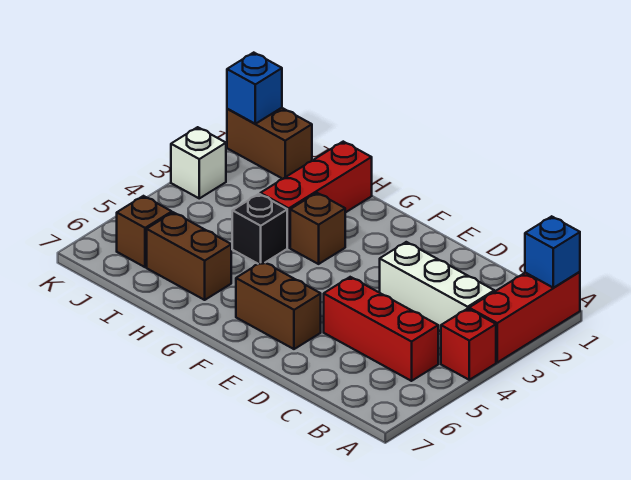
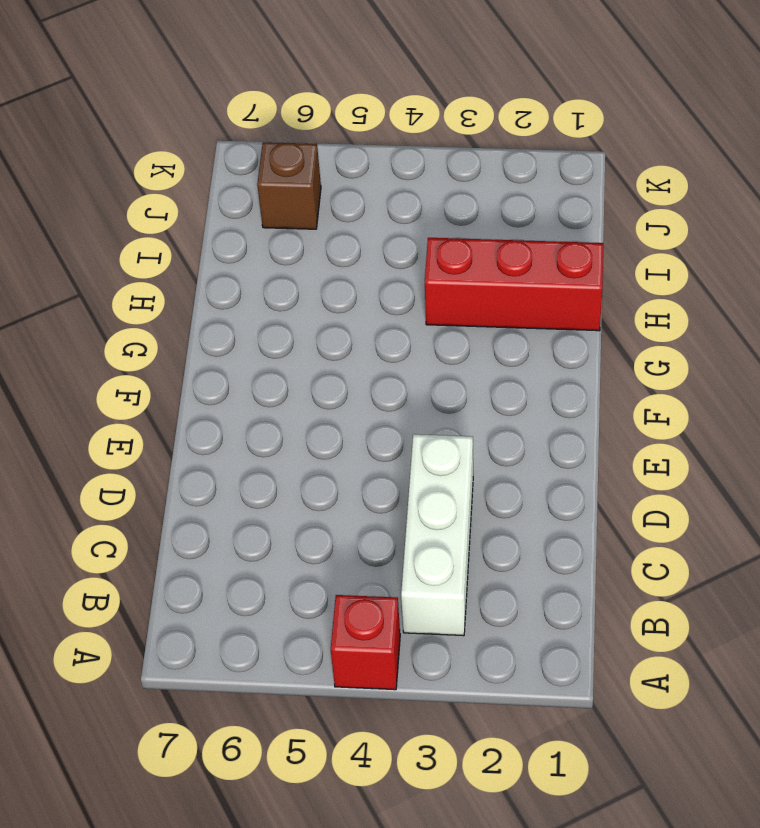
none -> red 1x3 brick [469,272,580,362]
none -> red 1x3 brick [324,277,438,381]
none -> brown 1x2 brick [236,261,321,349]

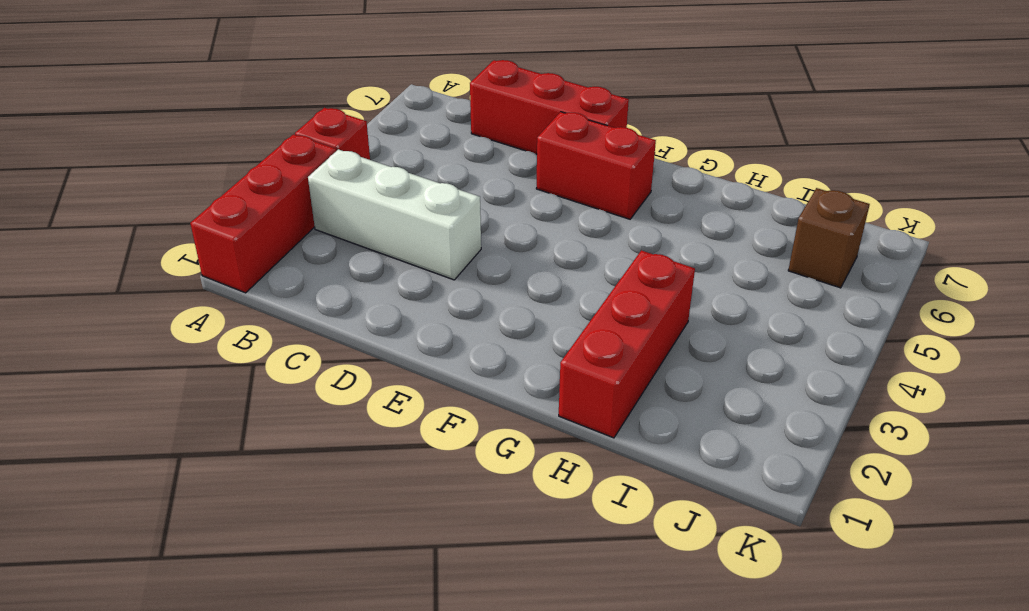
red 1x3 brick [470,60,629,154] -> red 1x3 brick moved to [324,277,438,381]
red 1x2 brick [536,112,656,219] -> brown 1x2 brick [236,261,321,349]
none -> brown 1x1 brick [290,193,345,264]
none -> black 1x1 brick [232,194,287,264]
none -> brown 1x2 brick [147,212,231,300]

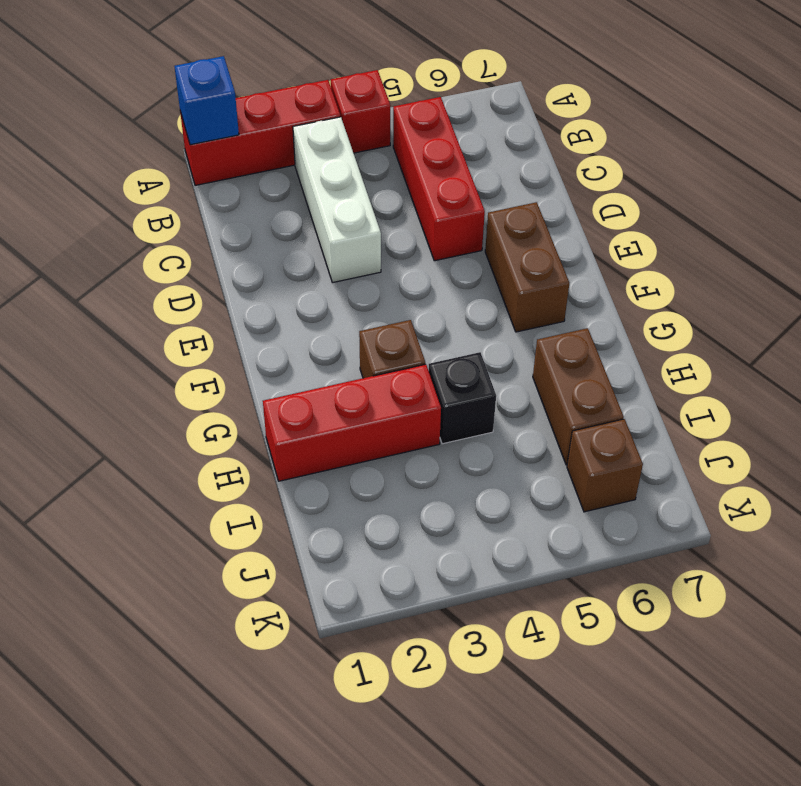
none -> brown 1x2 brick [227,108,312,179]
none -> white 1x1 brick [171,127,226,198]
none -> blue 1x1 brick [227,53,282,124]

